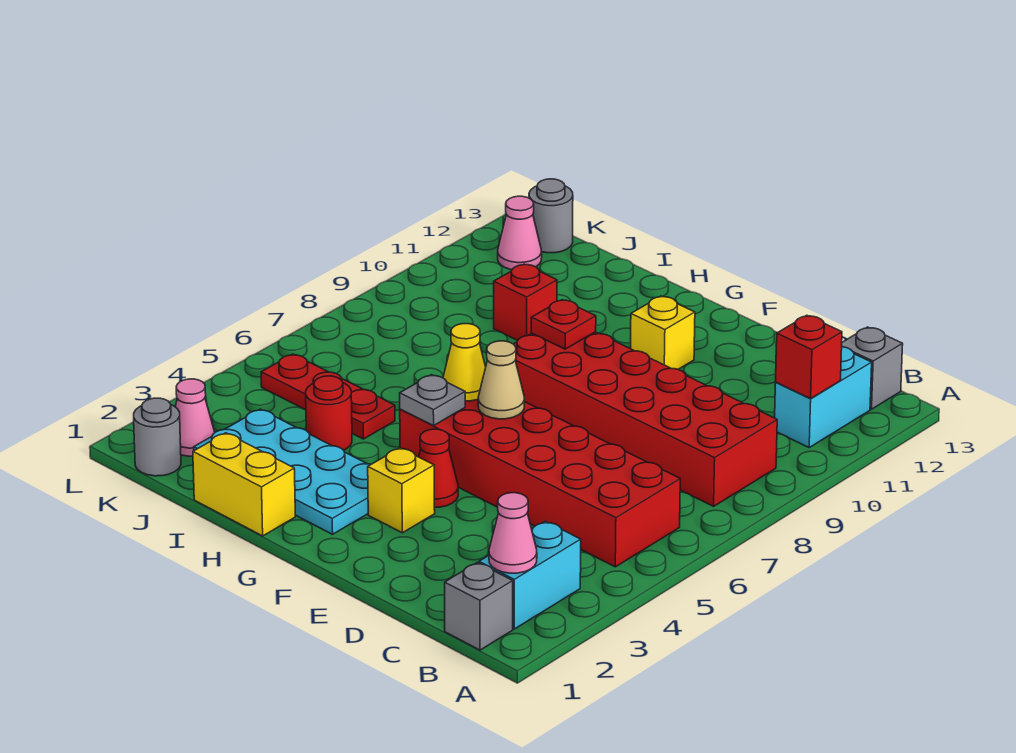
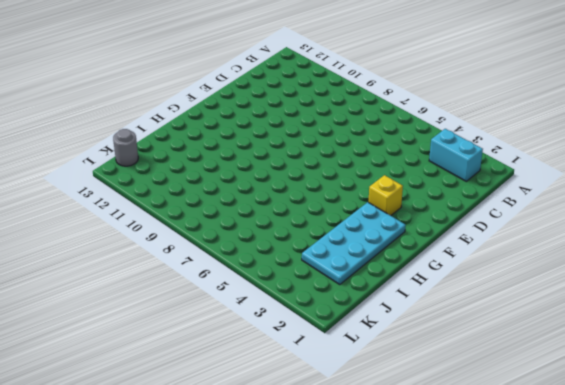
none -> grey 1x1 brick [445,562,513,650]
none -> red 2x6 brick [400,399,680,567]
none -> red 2x6 brick [514,332,777,506]

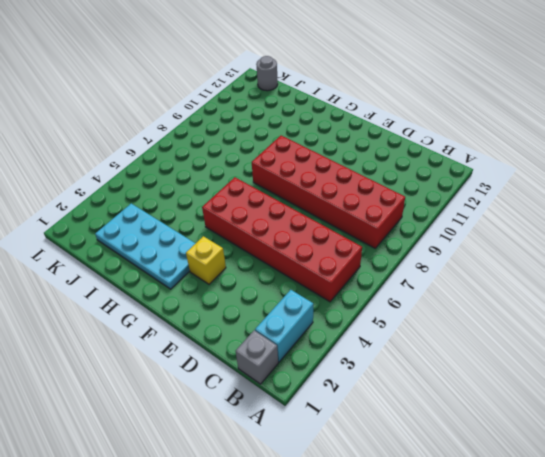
none -> cyan 1x2 brick [775,347,872,447]
none -> grey 1x1 brick [842,327,903,409]
none -> red 1x1 cone [419,429,458,507]

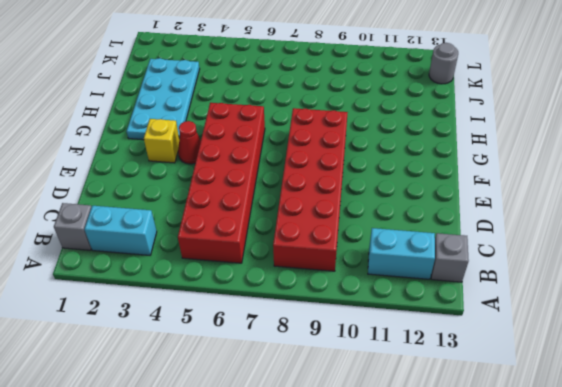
none -> yellow 1x1 brick [630,296,695,369]
none -> yellow 1x2 brick [193,433,295,536]
none -> red 1x1 round brick [306,376,352,450]

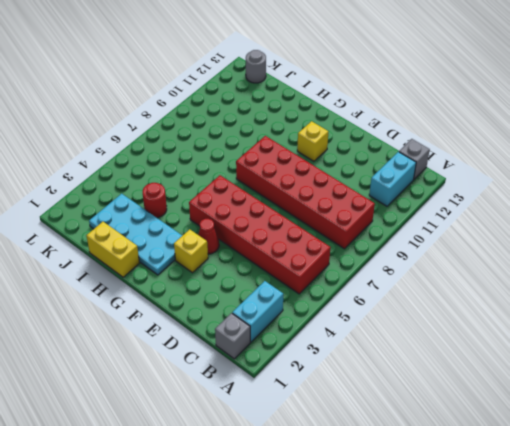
none -> red 1x3 plate [261,354,395,439]
none -> red 1x1 brick [494,264,557,341]
none -> grey 1x1 round brick [134,398,181,476]

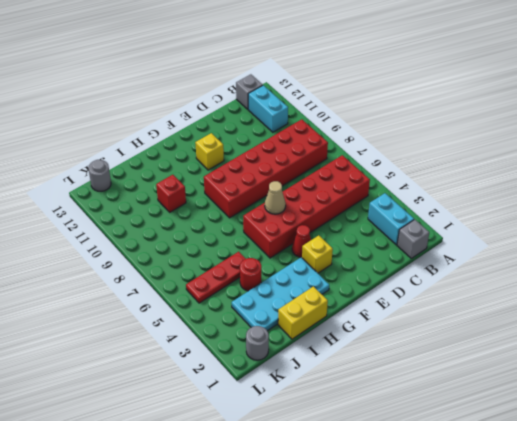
none -> pink 1x1 cone [176,379,215,456]
none -> pink 1x1 cone [498,196,542,270]
none -> pink 1x1 cone [489,493,537,573]

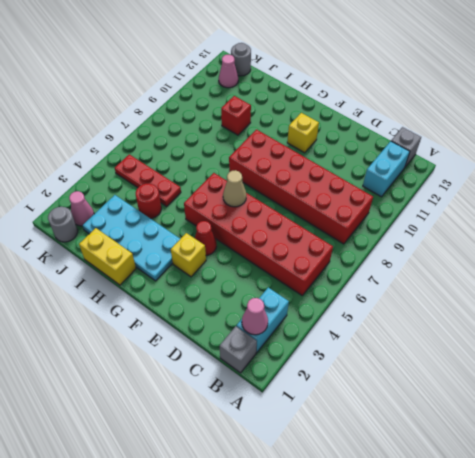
none -> red 1x1 brick [776,315,842,399]
none -> grey 1x1 plate [400,375,465,426]
none -> yellow 1x1 cone [443,324,486,401]

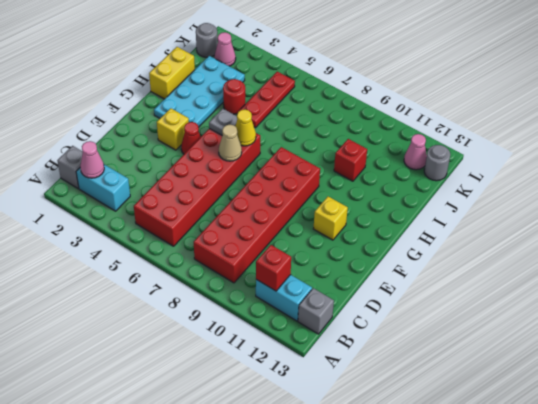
none -> red 1x1 plate [531,300,596,349]

